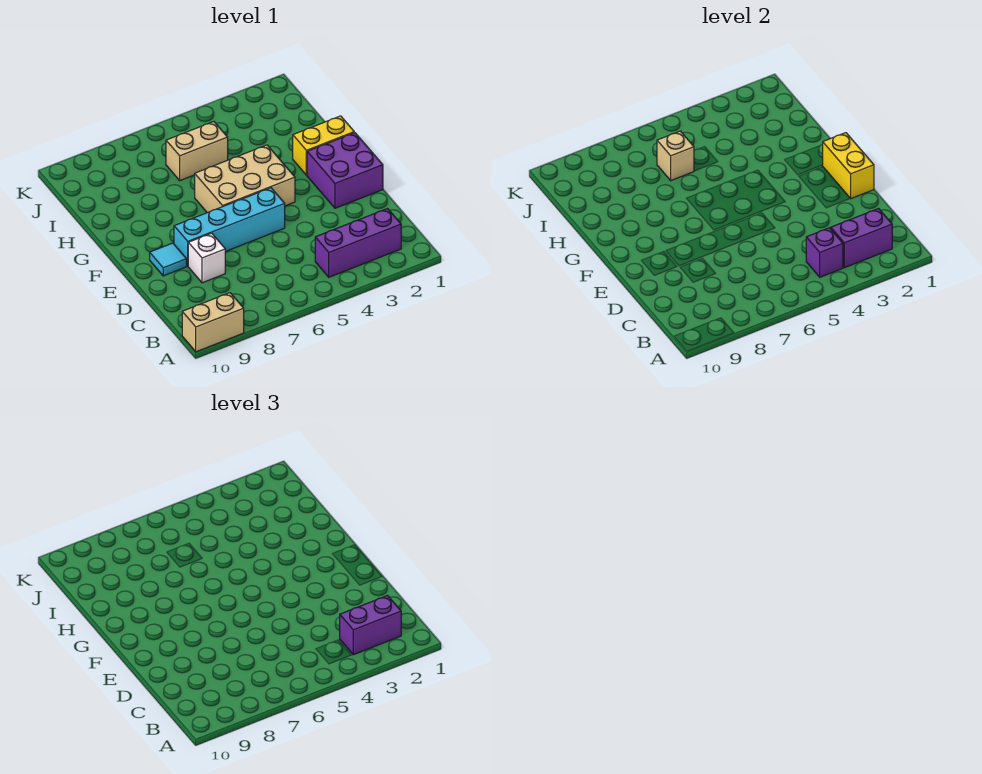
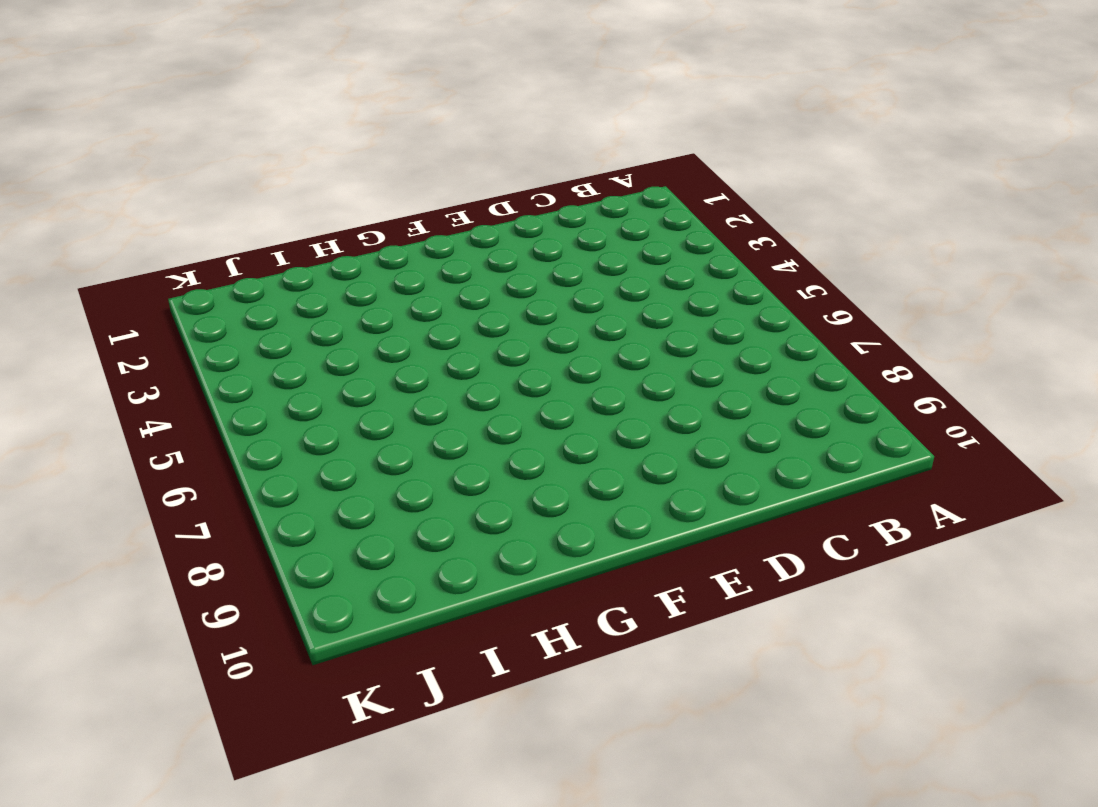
none -> tan 1x2 brick [182,293,244,352]
none -> purple 1x3 brick [315,209,401,277]
none -> white 1x1 brick [188,233,225,283]

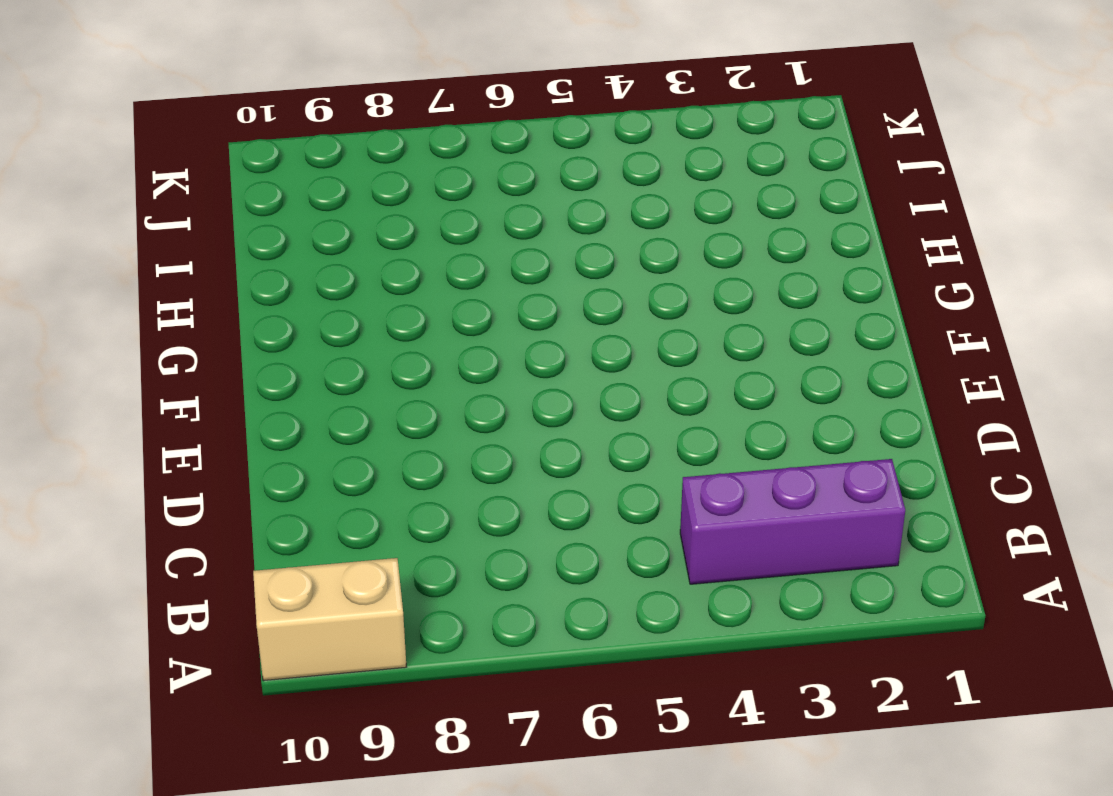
none -> white 1x1 brick [188,233,225,283]
none -> purple 2x2 brick [307,133,383,208]
none -> cyan 1x4 brick [174,188,285,266]

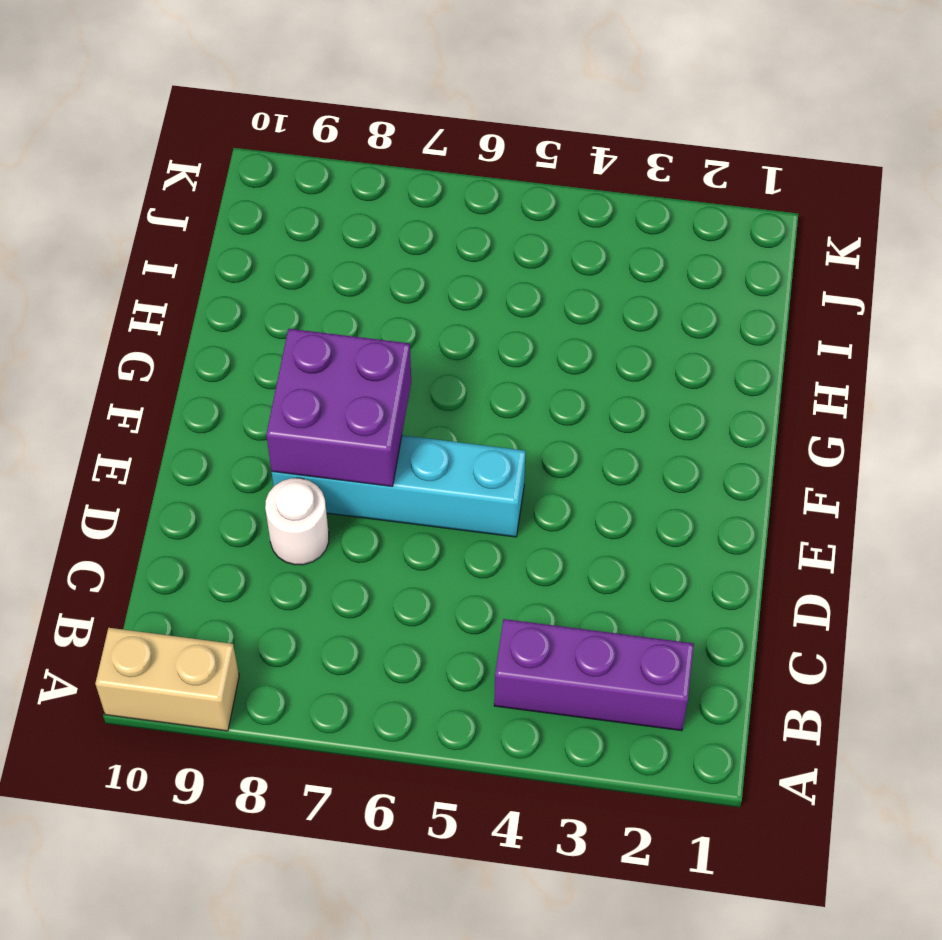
white 1x1 round brick [265,478,329,565] -> white 1x1 brick [188,233,225,283]
purple 2x2 brick [266,329,411,486] -> purple 2x2 brick moved to [307,133,383,208]
none -> cyan 1x1 tile [150,243,187,276]
none -> tan 2x3 brick [195,145,295,213]
none -> yellow 1x2 brick [293,116,354,175]

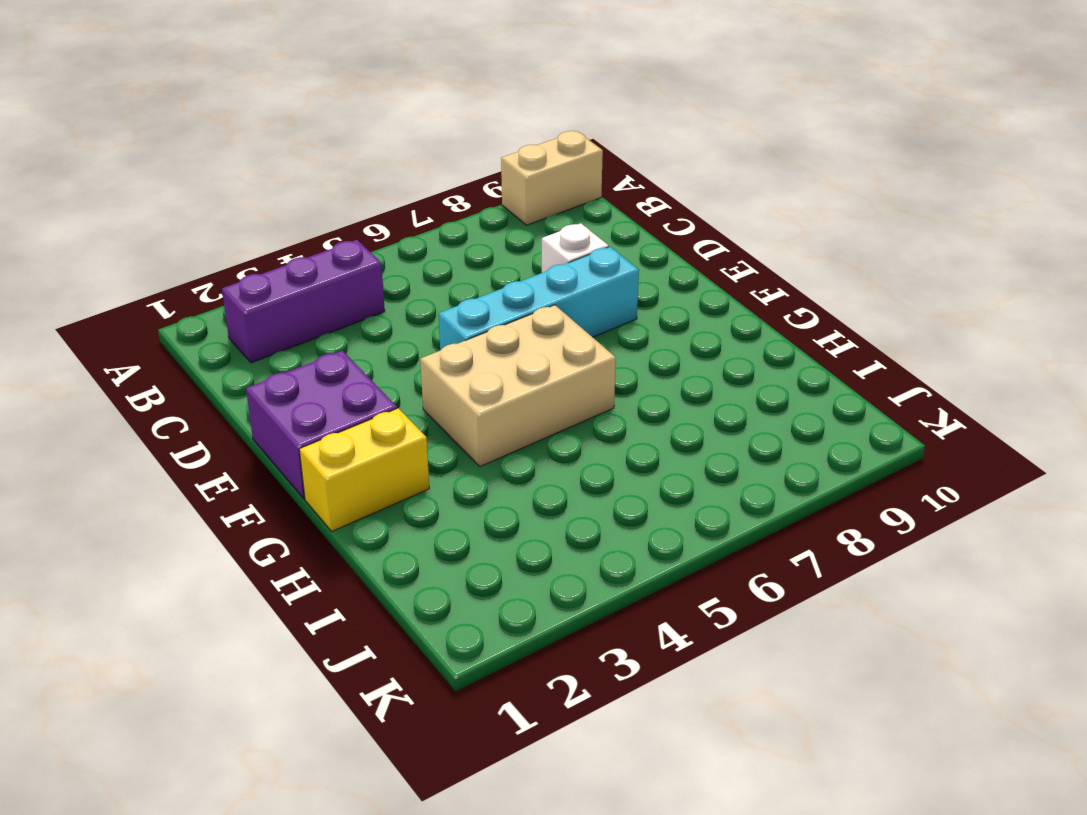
none -> cyan 1x1 tile [150,243,187,276]
none -> tan 1x2 brick [166,122,228,181]
none -> purple 1x2 brick [831,209,892,268]

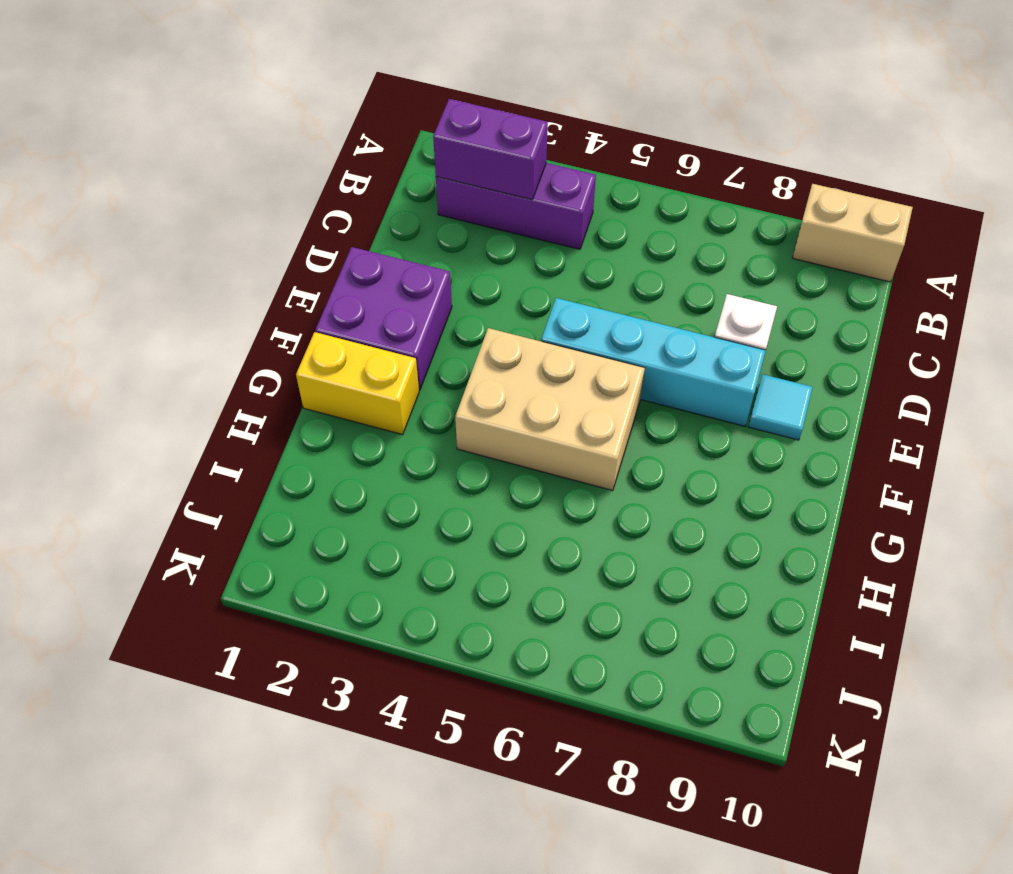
none -> tan 1x2 brick [166,122,228,181]
none -> purple 1x1 brick [806,228,843,277]
none -> yellow 1x2 brick [823,133,874,199]

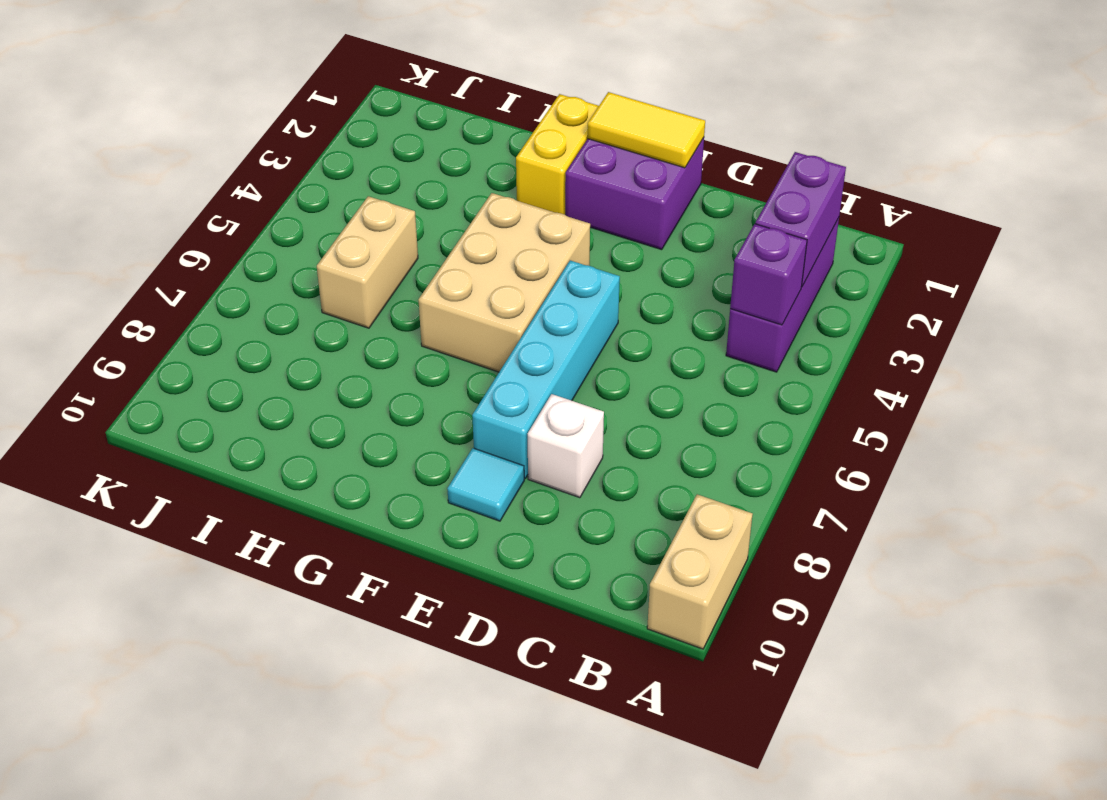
yellow 1x2 tile [588,92,705,168] -> yellow 1x2 brick [823,133,874,199]
none -> tan 1x1 brick [657,131,694,181]
none -> purple 1x2 brick [340,596,401,655]

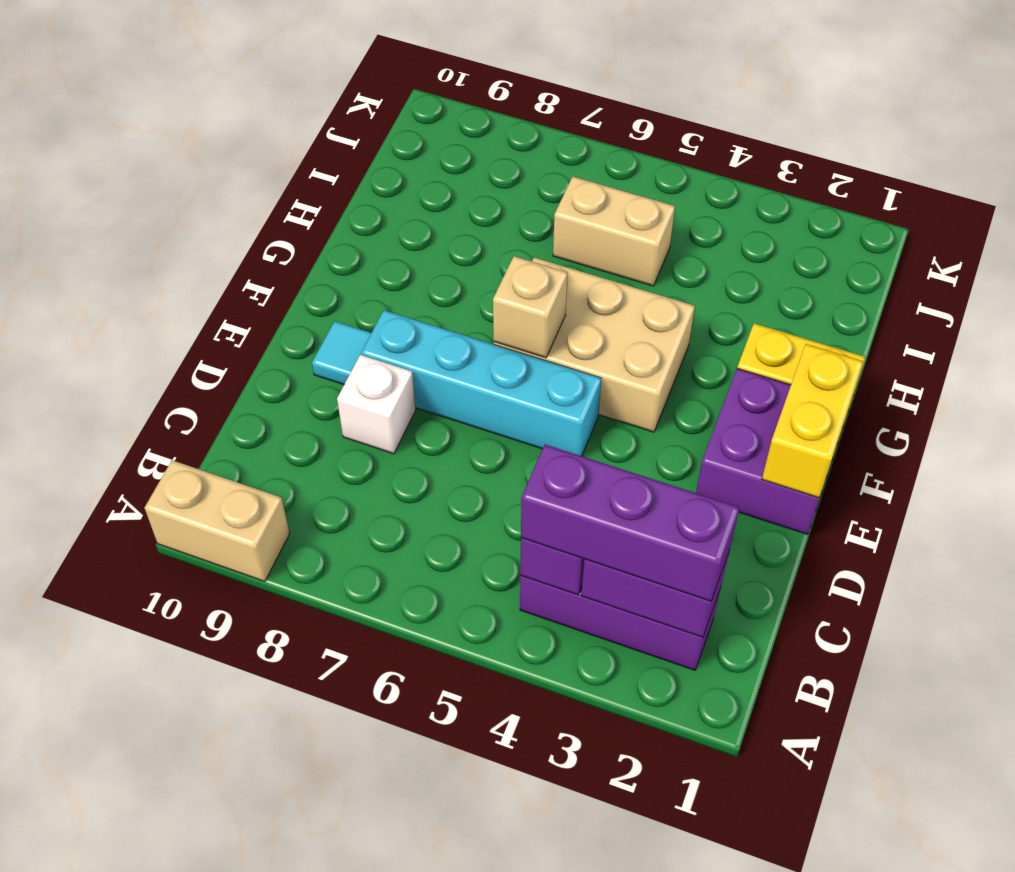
purple 1x3 brick [521,445,740,601] -> purple 1x2 brick [340,596,401,655]
tan 1x1 brick [493,256,568,358] -> tan 1x1 brick moved to [657,131,694,181]

